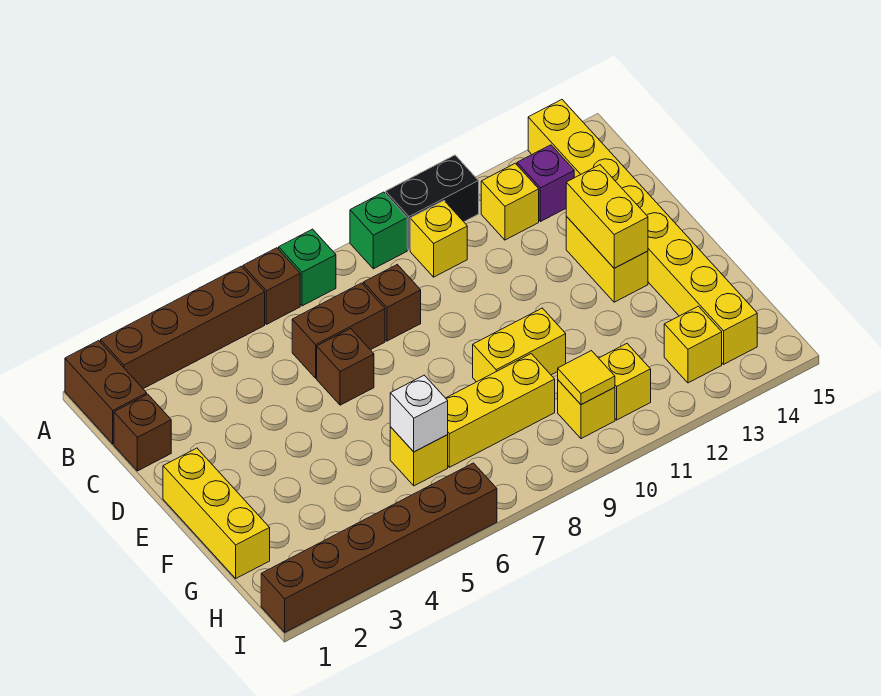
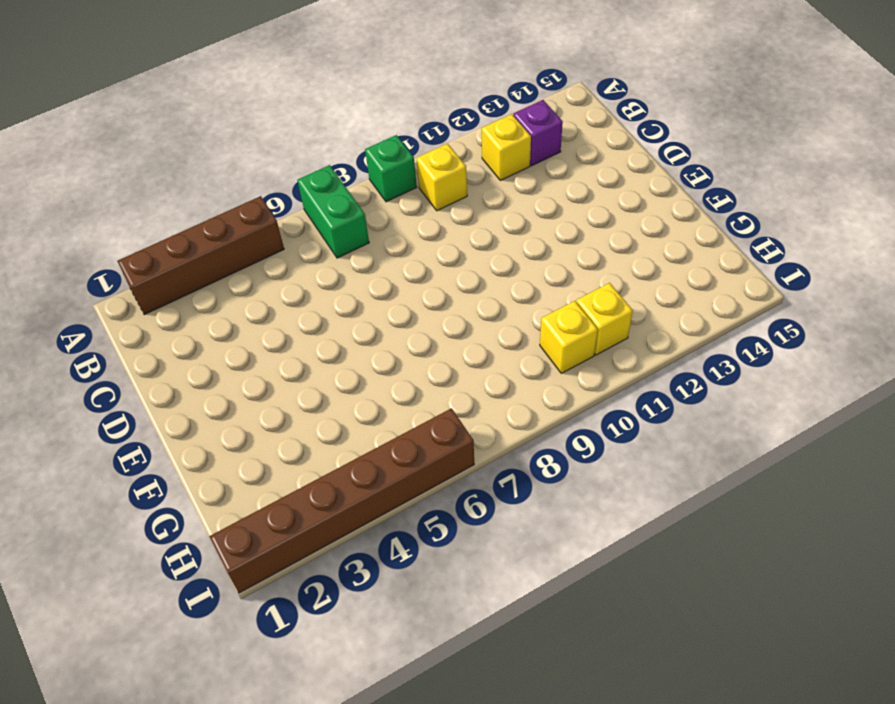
green 1x2 brick [298,165,369,258] -> green 1x1 brick [279,229,336,306]
none -> brown 1x2 brick [65,341,147,444]
none -> brown 1x1 brick [243,248,300,324]
none -> black 1x2 brick [386,155,479,250]

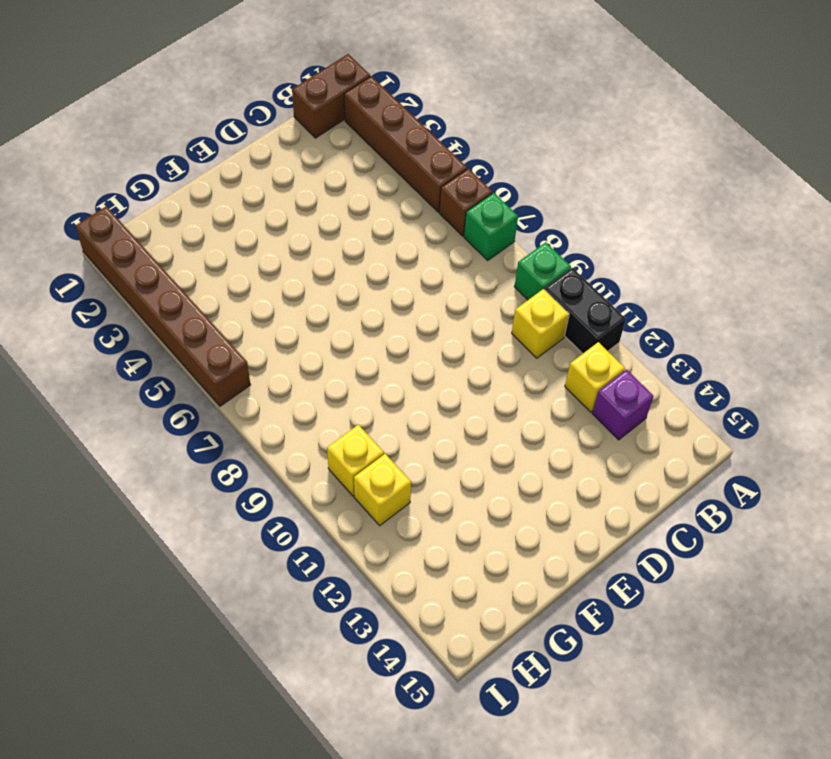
none -> yellow 1x8 brick [528,100,757,364]
none -> brown 1x1 brick [114,394,171,471]
none -> brown 1x2 brick [292,283,385,378]

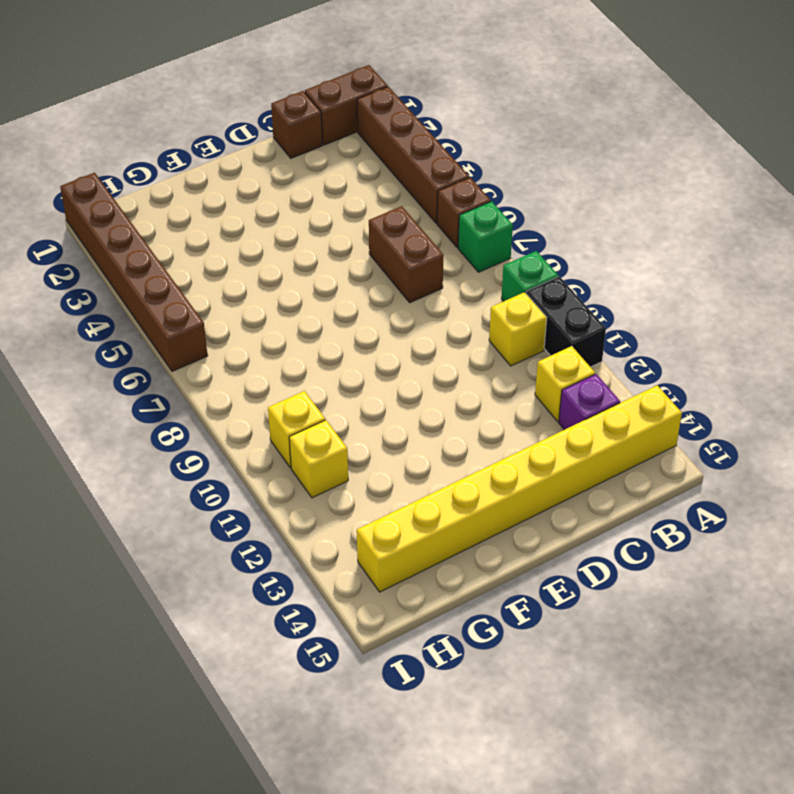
none -> brown 1x1 brick [363,265,421,341]
none -> brown 1x1 brick [317,329,374,405]
none -> yellow 1x2 brick [566,217,648,302]

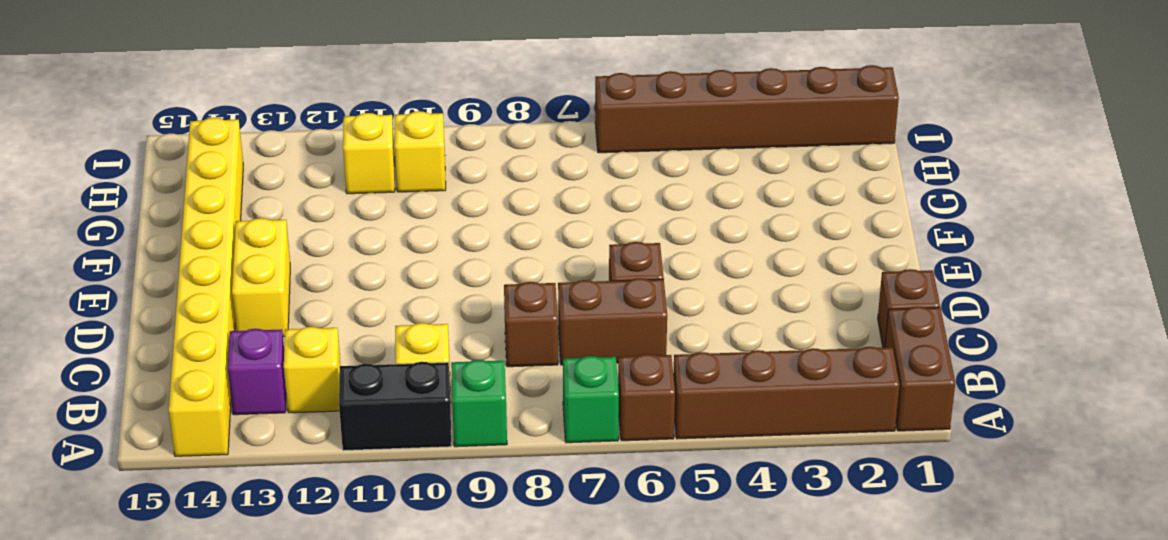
none -> yellow 1x3 brick [163,448,270,578]
none -> yellow 1x2 brick [473,308,566,382]
none -> yellow 1x1 brick [390,427,448,486]

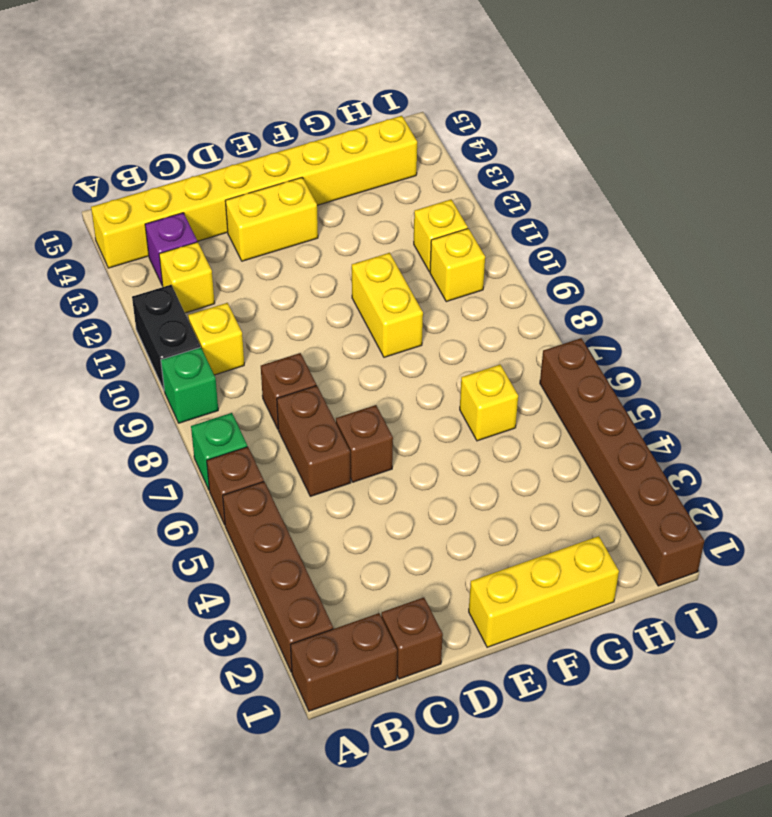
none -> yellow 1x3 brick [446,354,555,467]
none -> yellow 1x1 brick [664,306,722,383]
none -> yellow 1x2 brick [566,165,648,268]

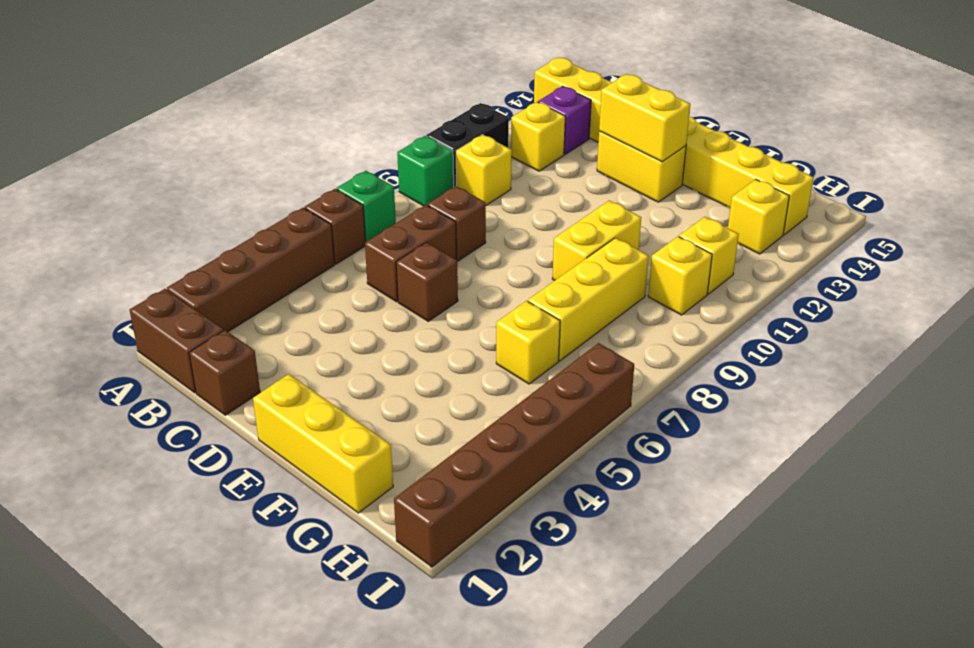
none -> white 1x1 brick [390,375,448,452]
none -> yellow 1x1 tile [558,351,615,405]

